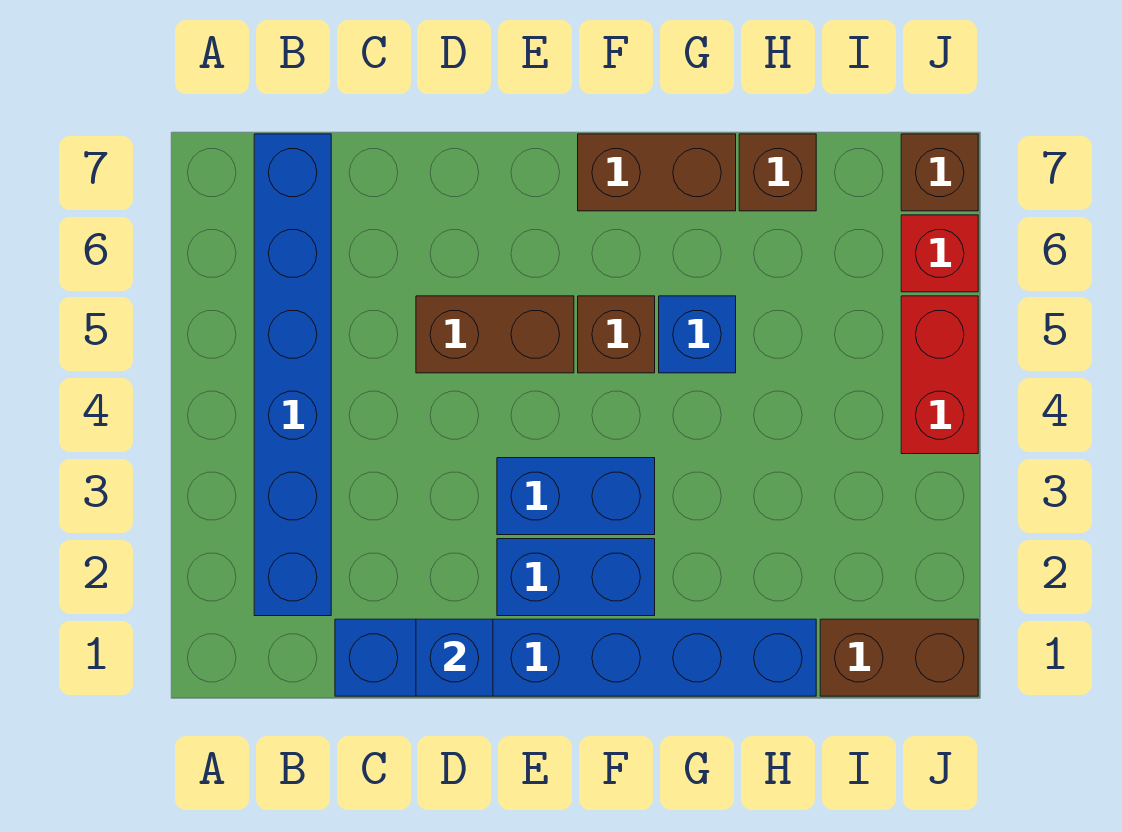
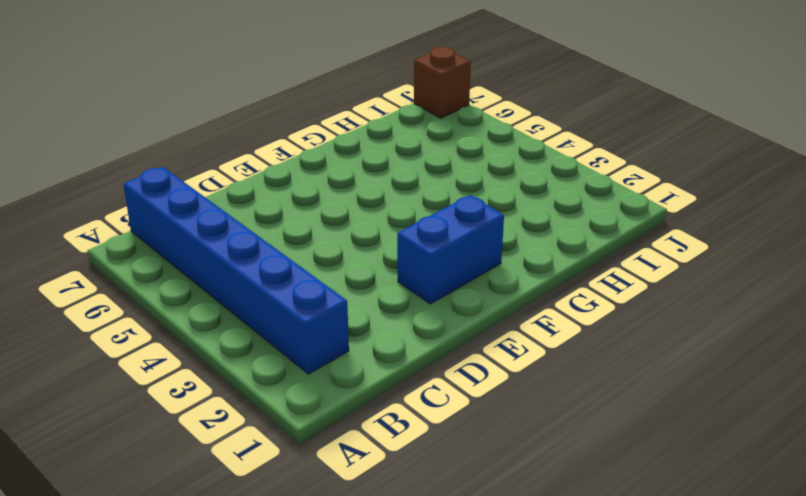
none -> blue 1x6 brick [335,619,816,696]
none -> brown 1x2 brick [416,296,574,373]
none -> blue 1x2 brick [497,458,655,535]

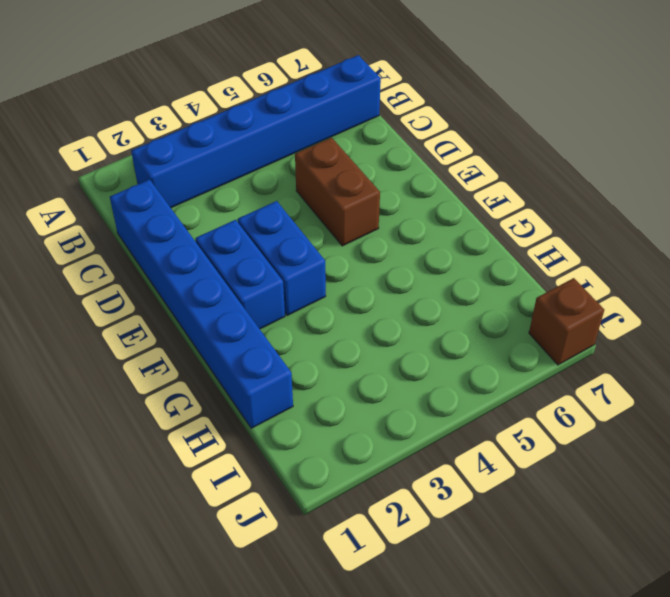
none -> brown 1x1 brick [578,296,655,373]
none -> brown 1x2 brick [578,134,736,211]
none -> blue 1x1 brick [659,296,736,373]

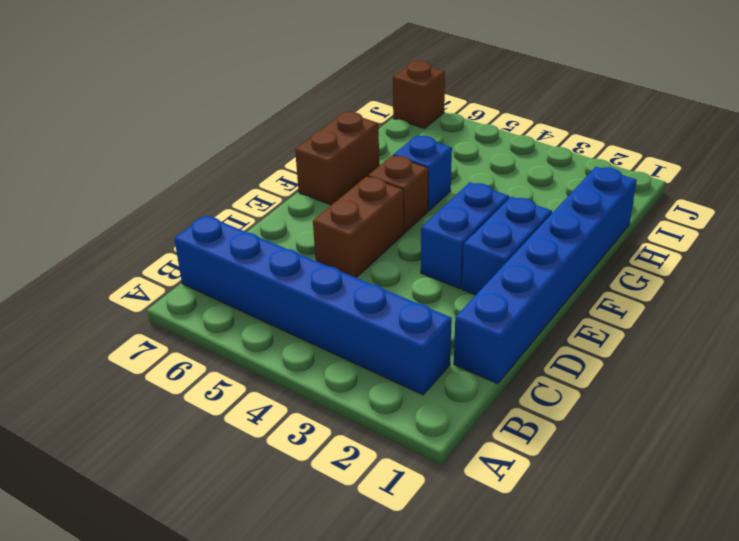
none -> brown 1x1 brick [739,134,816,211]
none -> brown 1x2 brick [820,619,978,696]
none -> red 1x2 brick [901,296,978,454]

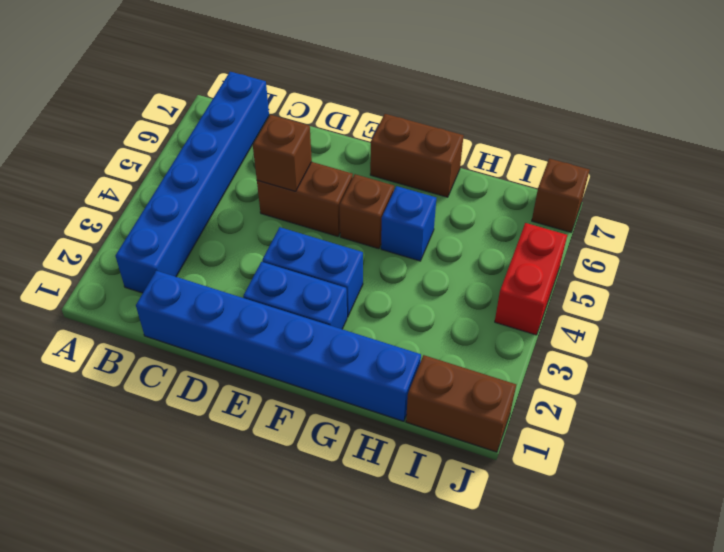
brown 1x1 brick [253,115,312,191] -> brown 1x1 brick moved to [739,134,816,211]
none -> red 1x1 brick [901,215,978,292]
none -> blue 1x1 brick [416,619,493,696]

